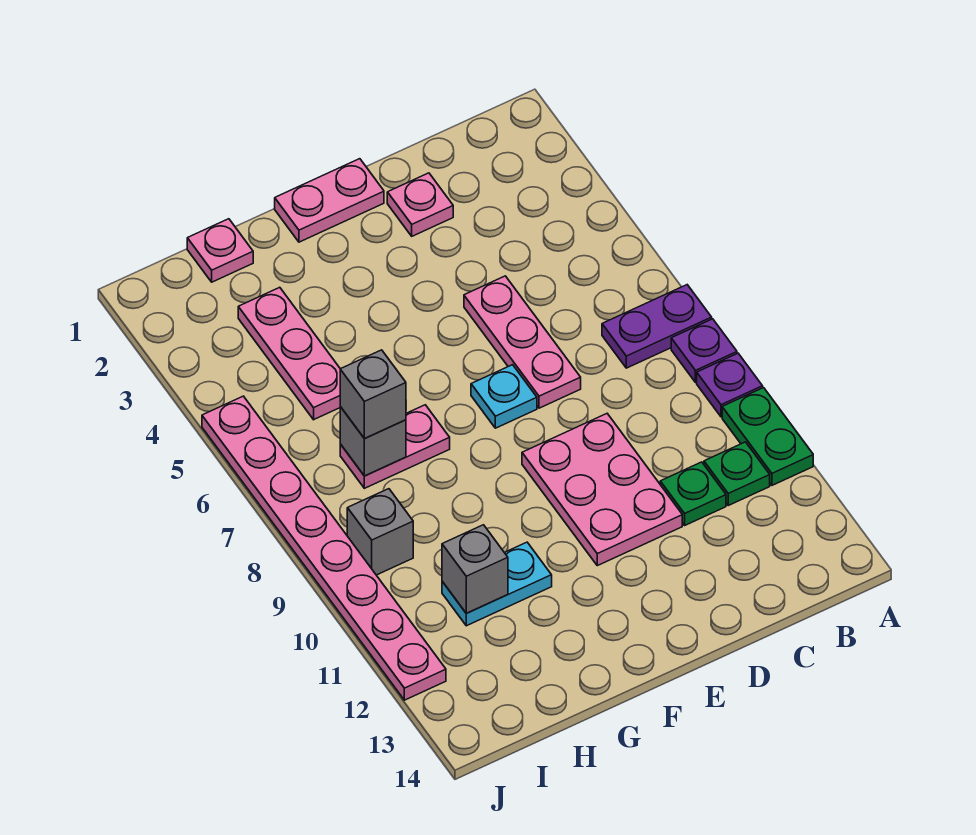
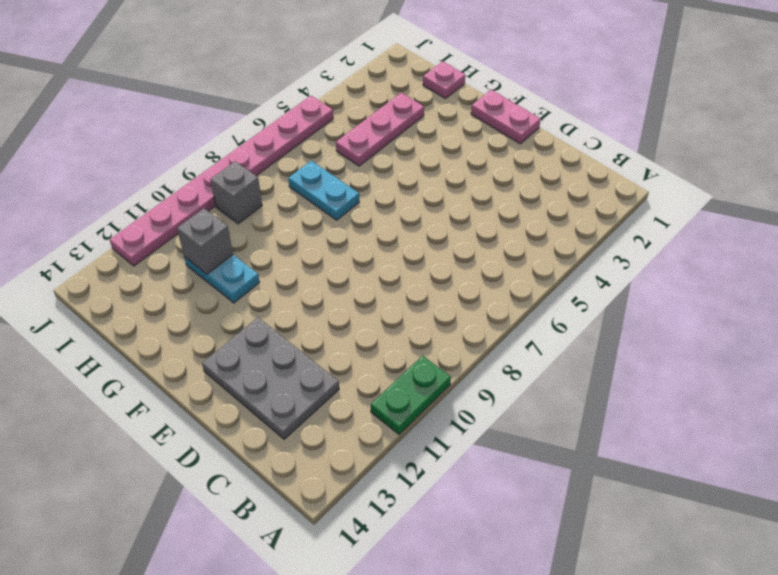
grey 2x3 plate [202,317,339,439] -> none
cyan 1x2 plate [288,161,359,220] -> pink 1x2 plate [340,405,450,488]
none -> purple 1x2 plate [602,285,712,368]
none -> purple 1x1 plate [671,319,737,382]
none -> purple 1x1 plate [697,353,763,417]

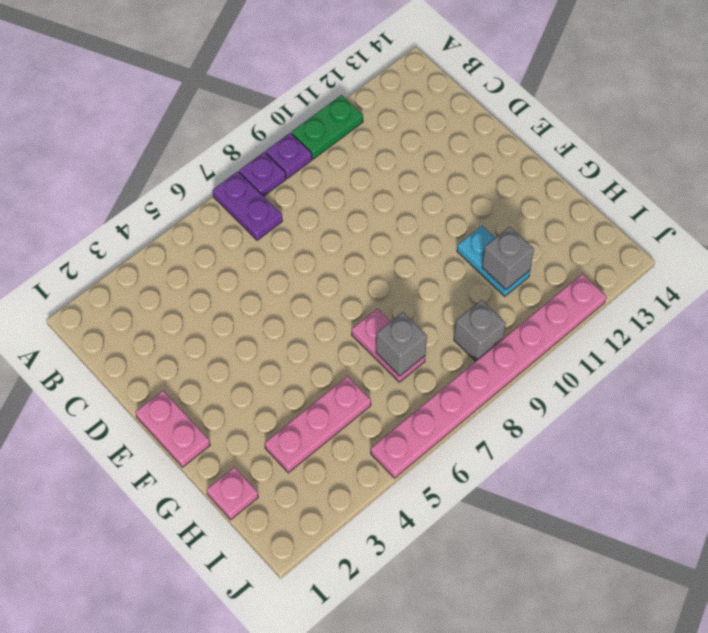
none -> green 1x1 plate [704,442,770,505]
none -> green 1x1 plate [660,462,726,525]
none -> pink 1x1 plate [387,173,453,236]

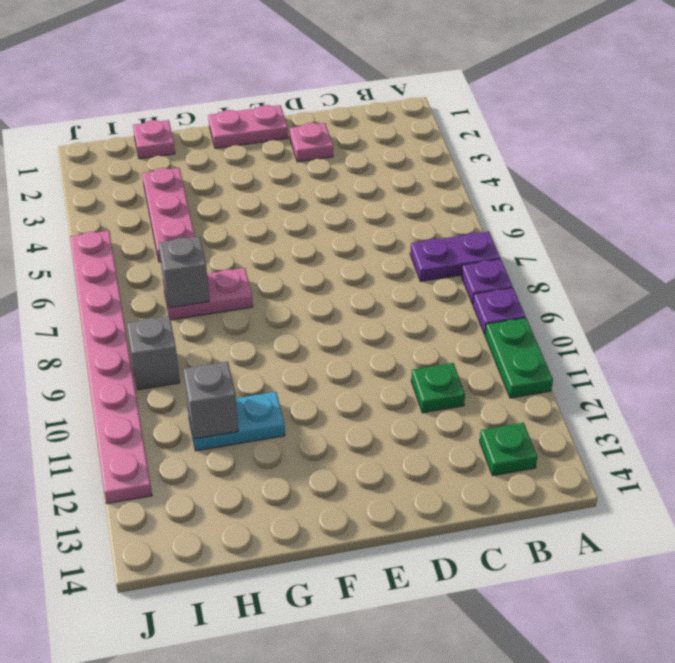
green 1x1 plate [480,423,537,476] -> green 1x1 plate moved to [704,442,770,505]
none -> pink 1x3 plate [464,276,581,408]
none -> pink 2x3 plate [522,414,682,566]
none -> cyan 1x1 plate [471,365,537,428]

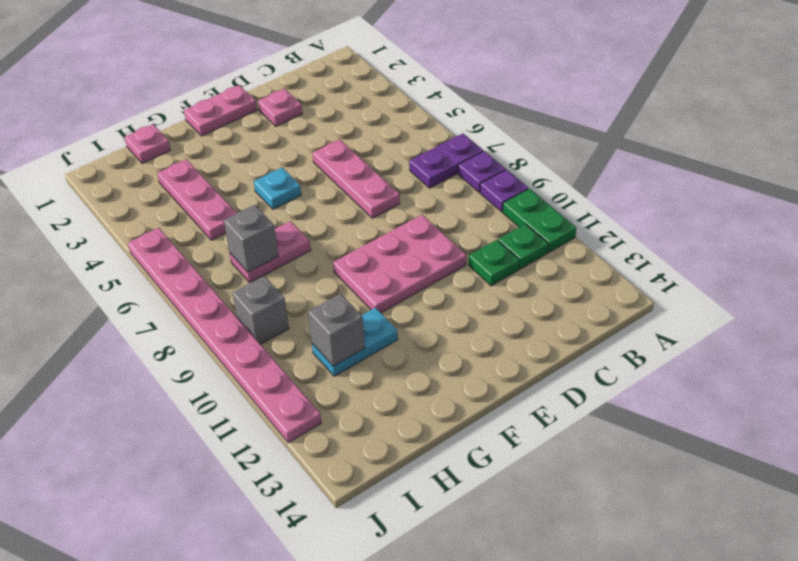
pink 2x3 plate [333,215,466,313] -> pink 2x3 plate turned to [522,414,682,566]
cyan 1x1 plate [254,168,301,209] -> cyan 1x1 plate moved to [471,365,537,428]
none -> grey 1x1 brick [340,350,406,438]

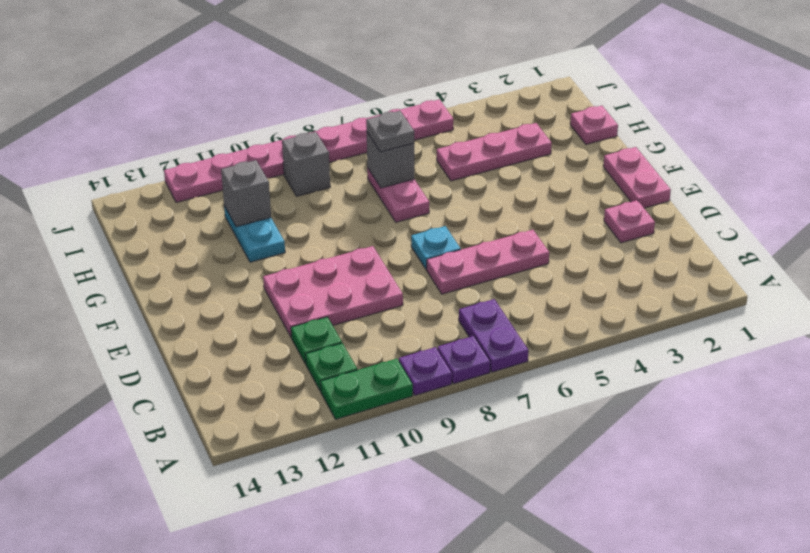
grey 1x1 plate [366,111,414,152] -> grey 1x1 brick [340,350,406,438]

